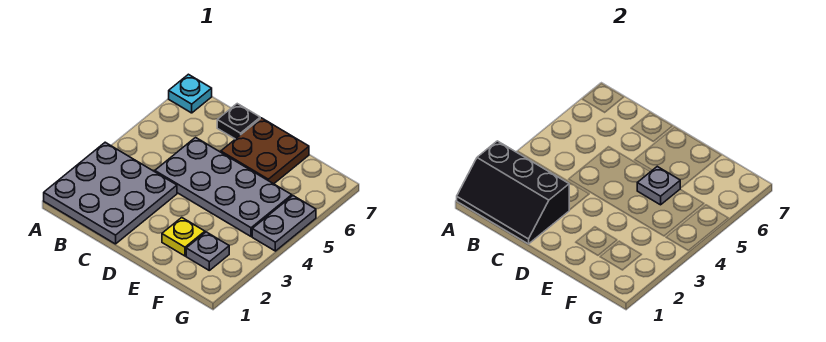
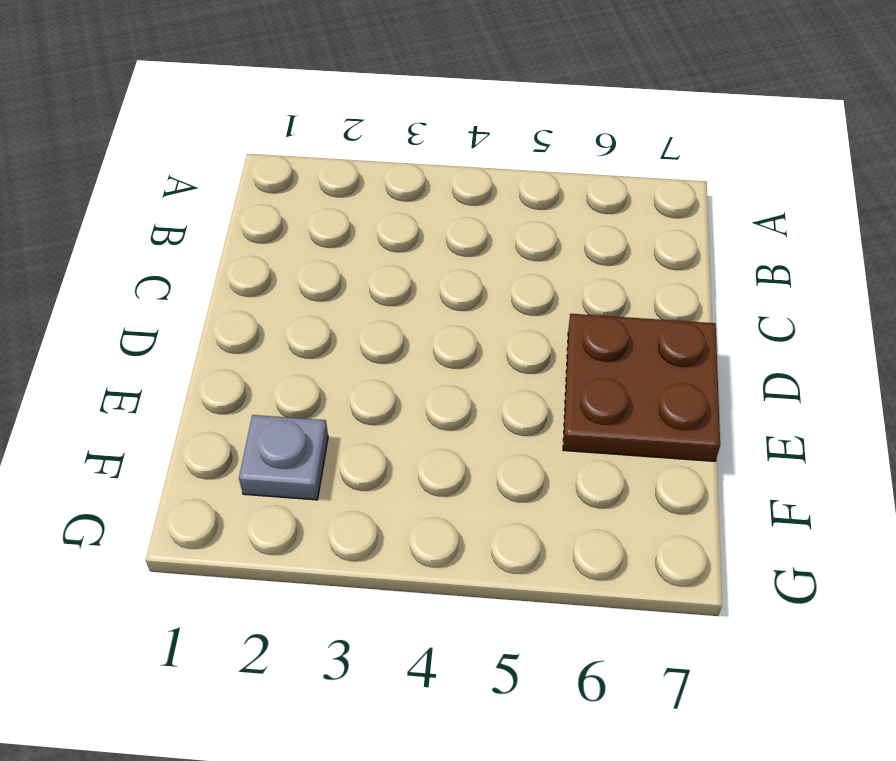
none -> grey 3x3 plate [44,142,177,244]
none -> cyan 1x1 plate [169,74,212,113]

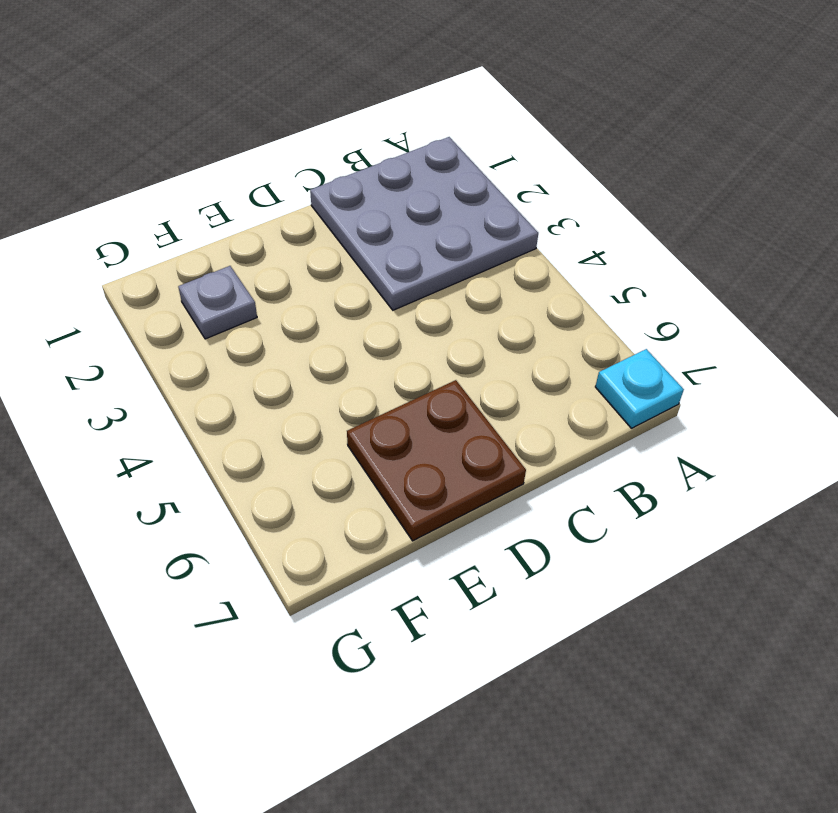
none -> grey 2x4 plate [155,138,292,236]
none -> black 1x1 plate [217,104,260,139]

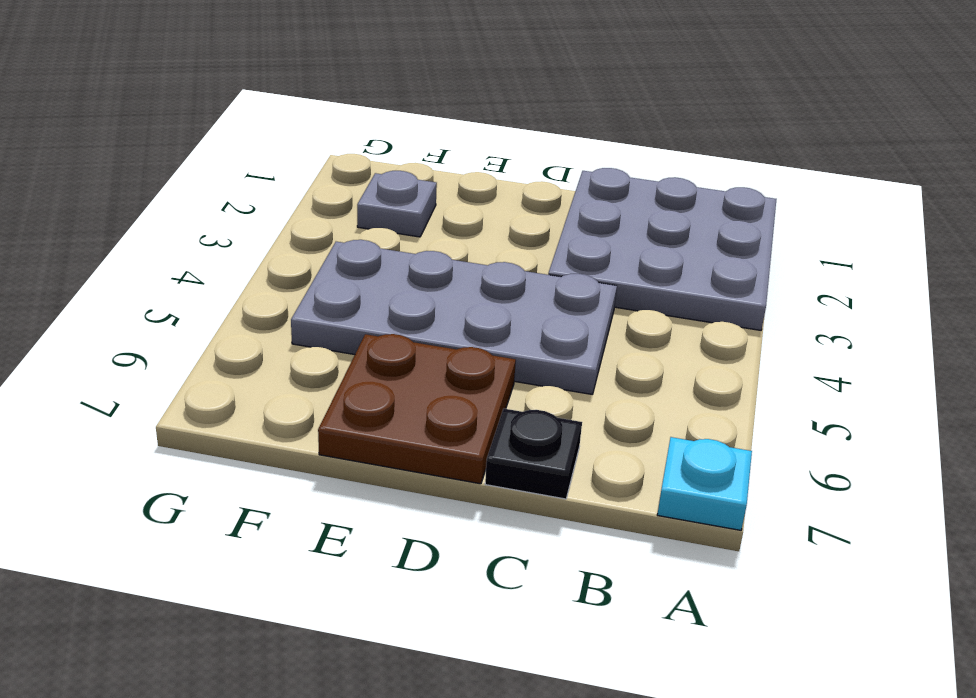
none -> yellow 1x1 plate [162,218,205,256]
none -> grey 1x2 plate [252,196,316,251]

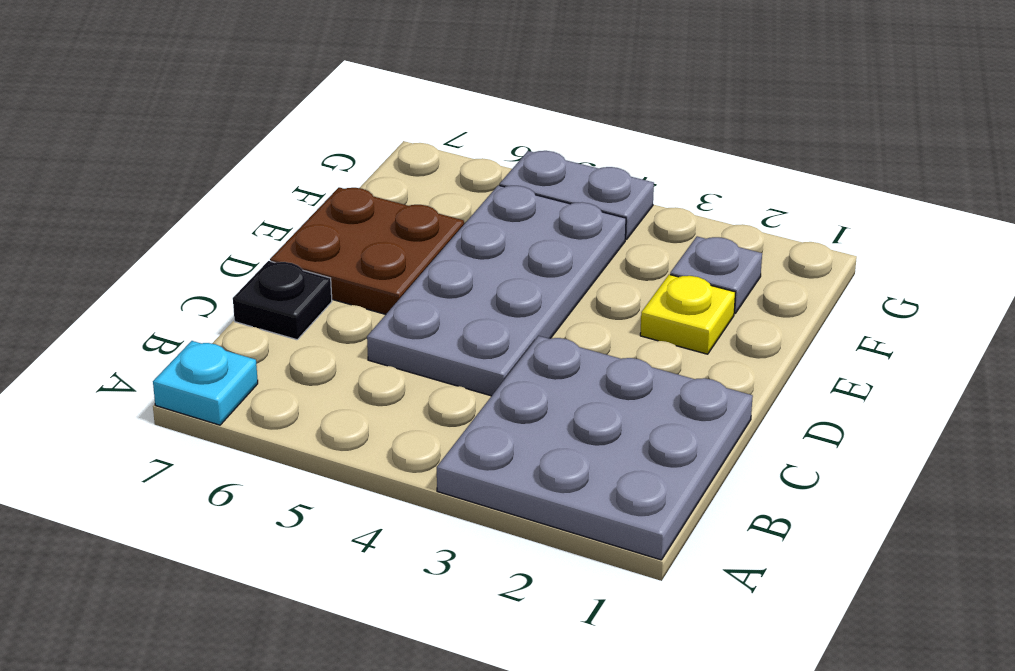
none -> black 2x3 slope [457,141,569,244]
none -> grey 1x1 plate [637,167,680,205]

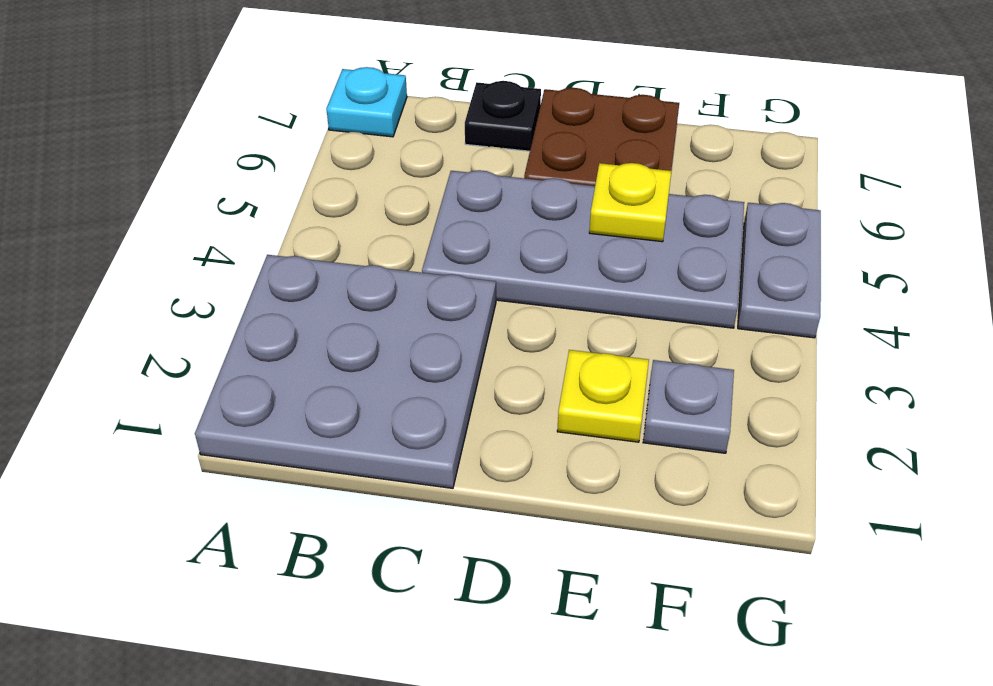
yellow 1x1 plate [589,163,671,242] -> grey 1x1 plate [637,167,680,205]
none -> black 2x3 slope [457,141,569,244]

